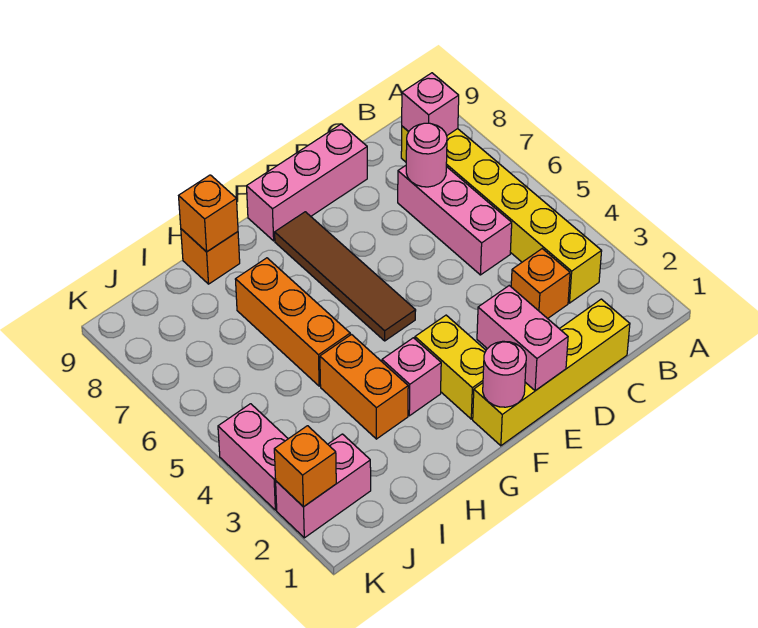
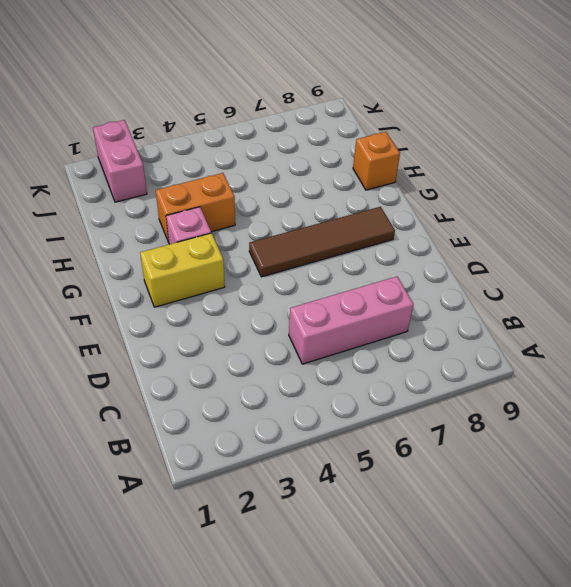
none -> yellow 1x6 brick [401,126,602,303]
none -> yellow 1x4 brick [473,299,630,446]
none -> orange 1x1 brick [511,249,570,319]

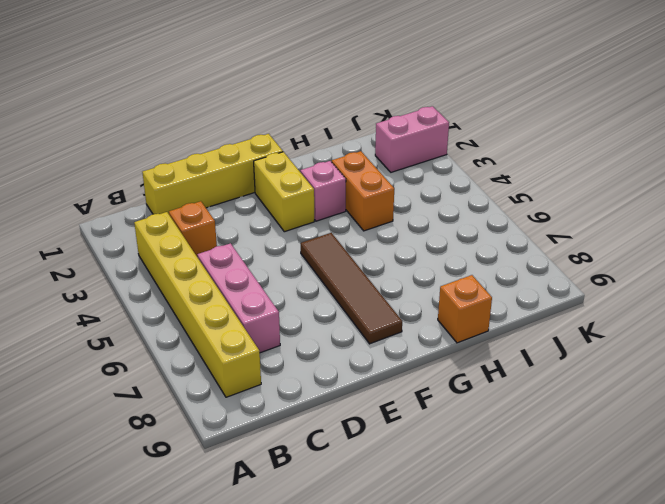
none -> pink 1x3 brick [247,124,367,241]
none -> orange 1x3 brick [235,258,350,386]
none -> pink 1x2 brick [218,404,288,510]

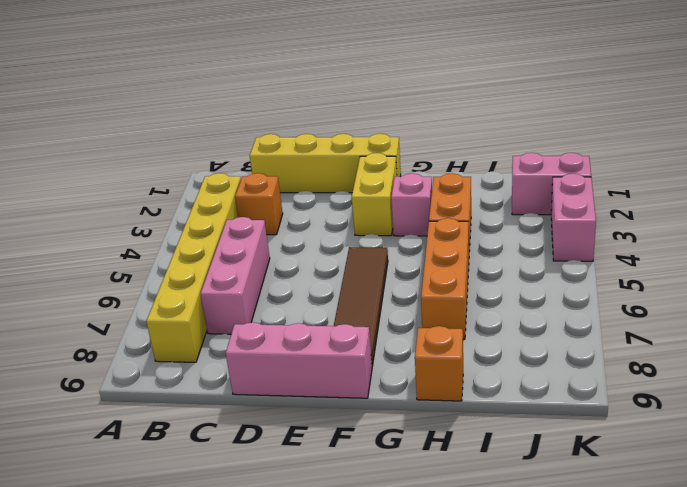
none -> pink 1x1 brick [402,73,459,136]
none -> pink 1x1 round brick [406,123,447,187]
none -> pink 1x2 brick [477,286,568,391]

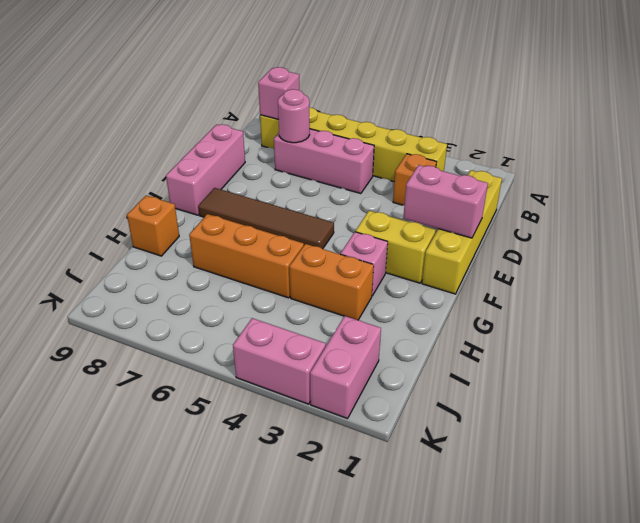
none -> pink 1x1 round brick [483,341,526,407]
none -> orange 1x1 brick [179,175,238,252]
none -> orange 1x1 brick [274,426,336,507]

